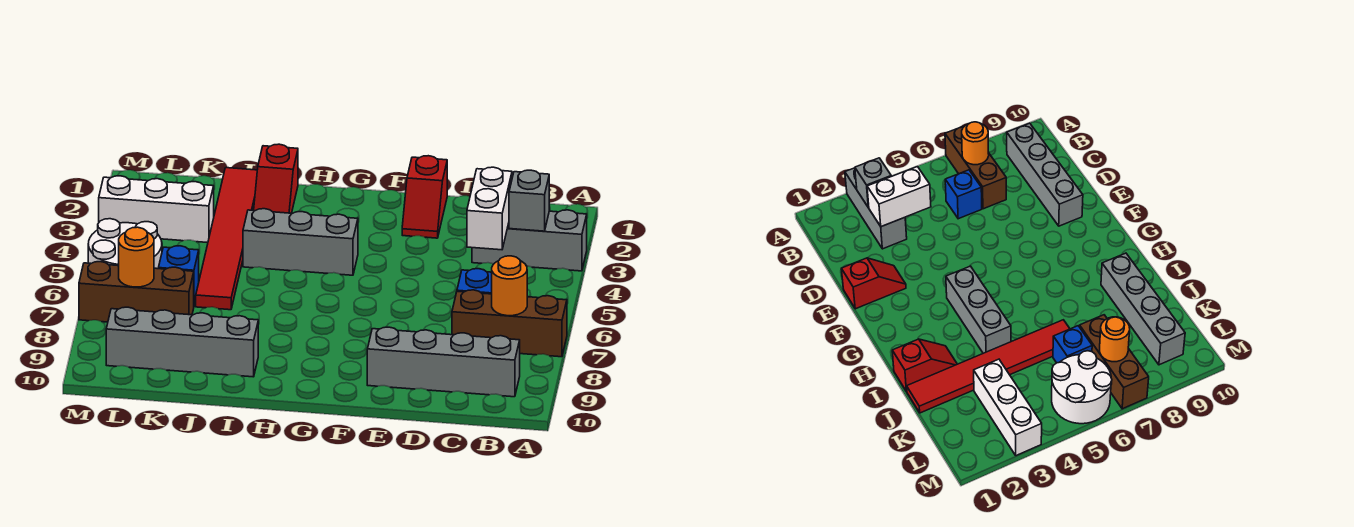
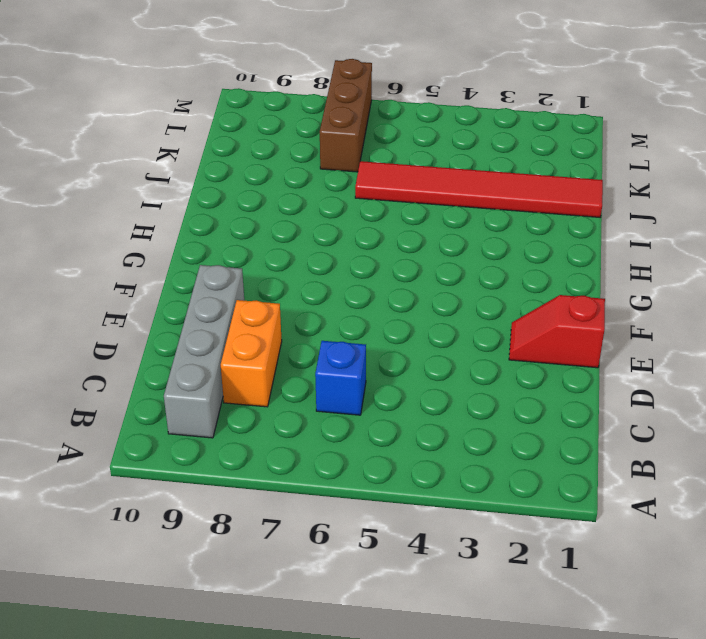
orange 1x2 brick [221,300,282,407] -> none
none -> grey 1x3 brick [472,210,587,271]
none -> brown 1x3 brick [452,290,567,357]
none -> grey 1x3 brick [243,209,358,275]

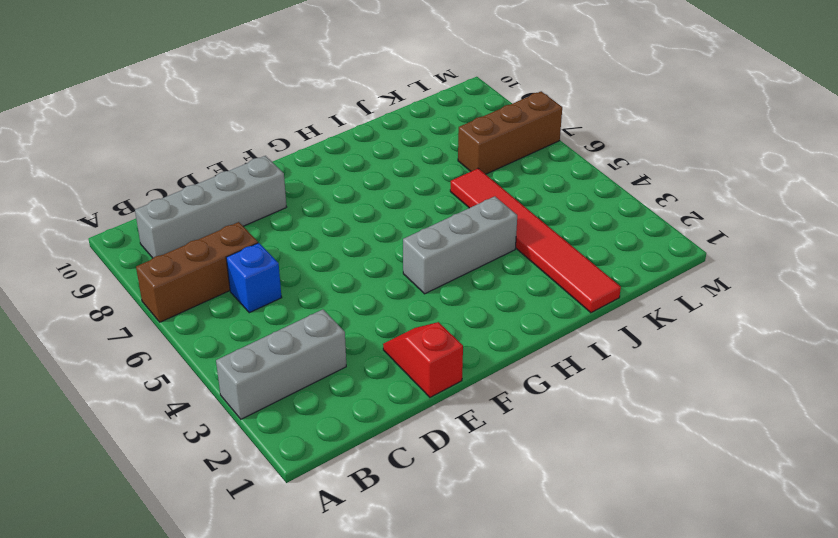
none -> red 1x2 slope [254,144,298,213]
none -> grey 1x4 brick [106,307,258,377]
none -> white 1x3 brick [99,176,214,243]

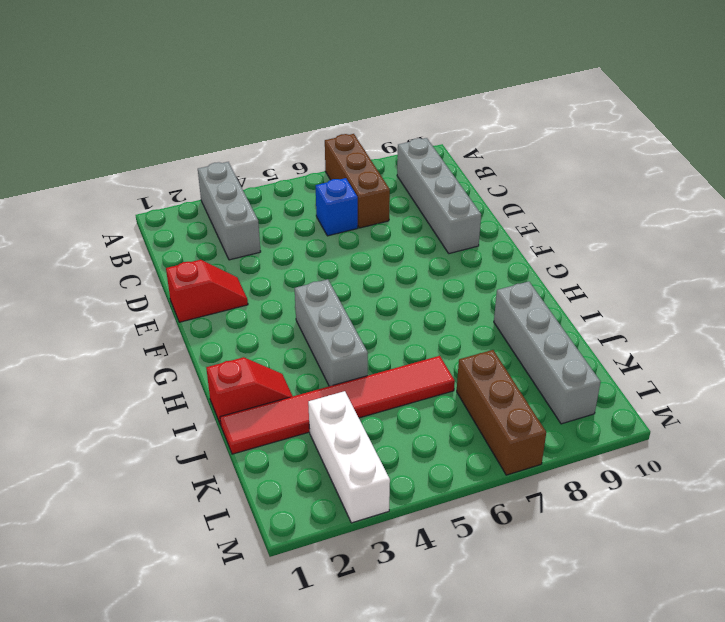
none -> blue 1x1 brick [158,246,199,305]
none -> white 2x2 round brick [88,219,162,269]
none -> grey 1x1 brick [509,170,549,231]

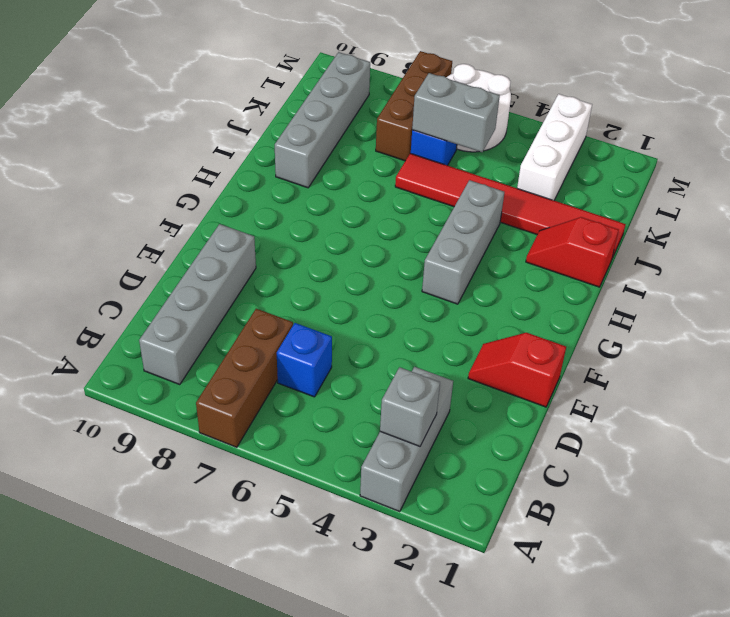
grey 1x2 brick [412,73,500,152] -> none
none -> orange 1x1 round brick [492,256,527,316]
none -> white 1x2 brick [467,167,512,250]
none -> orange 1x1 round brick [119,227,154,287]

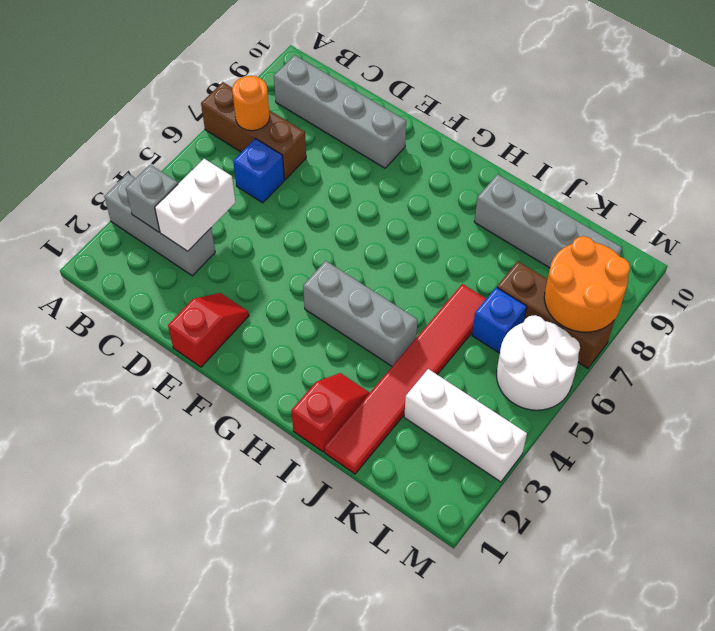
orange 2x2 round brick [544,236,630,332] -> orange 1x1 round brick [119,227,154,287]

